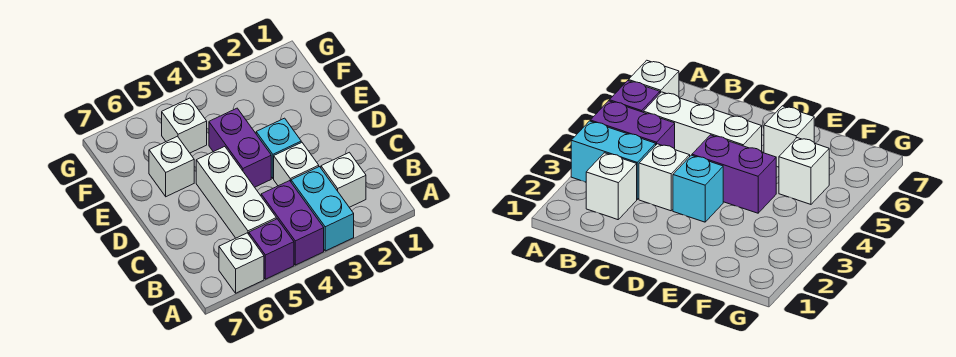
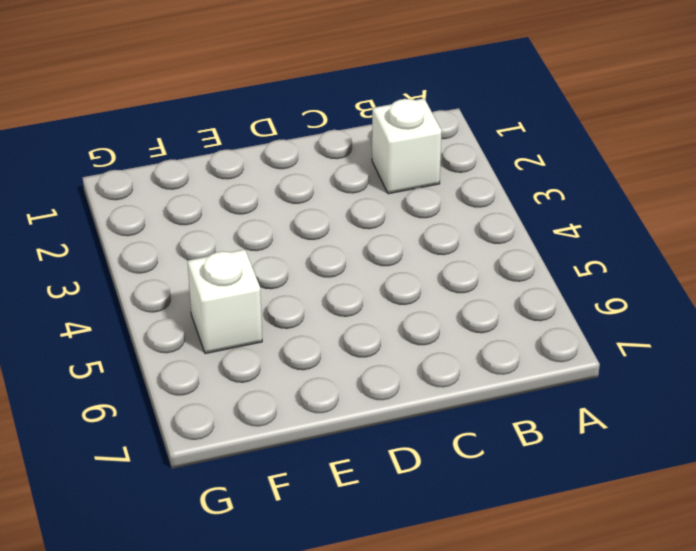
none -> cyan 1x2 brick [291,167,354,251]
none -> purple 1x2 brick [261,181,324,265]

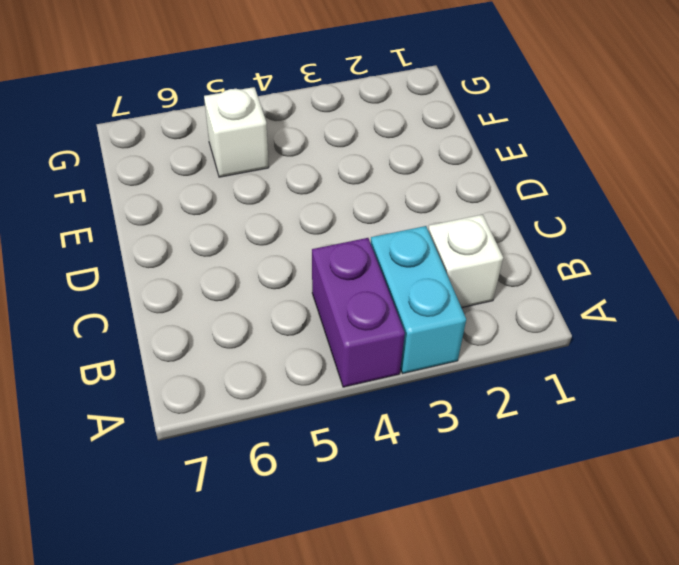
none -> purple 1x1 brick [249,219,294,279]
none -> white 1x1 brick [219,233,264,293]

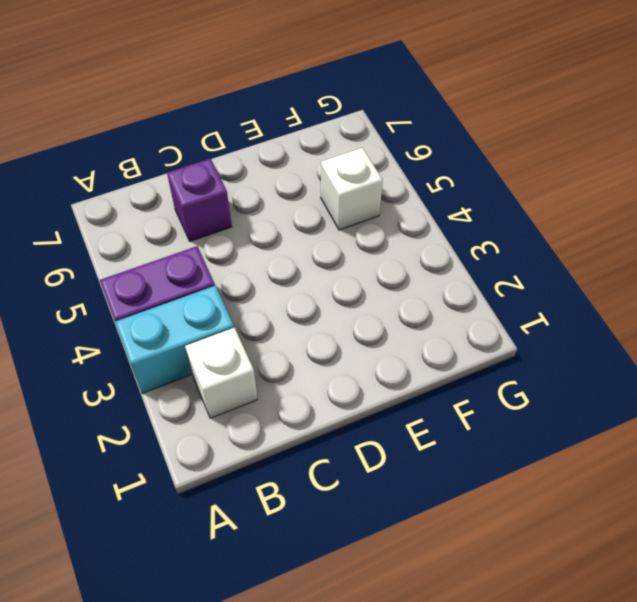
purple 1x1 brick [167,159,232,241] -> purple 1x1 brick moved to [249,219,294,279]
none -> white 1x1 brick [219,233,264,293]
none -> white 1x3 brick [196,147,276,238]

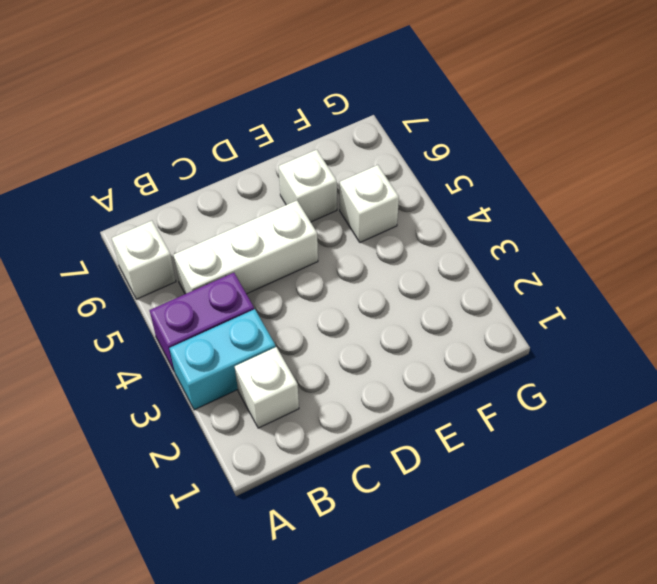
none -> purple 1x1 brick [249,219,294,279]
none -> white 1x1 brick [274,142,319,186]

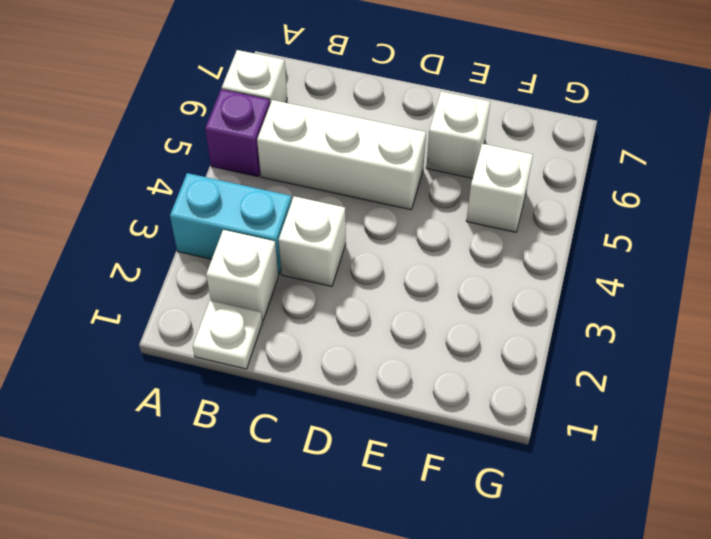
white 1x1 plate [193,301,262,369] -> none
none -> purple 1x2 brick [261,181,324,265]
none -> cyan 1x1 brick [256,118,301,178]

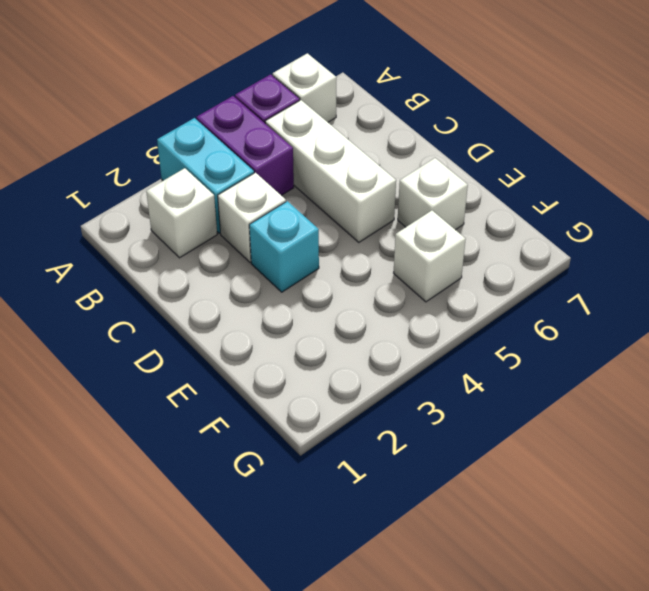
none -> purple 1x2 brick [209,108,271,187]

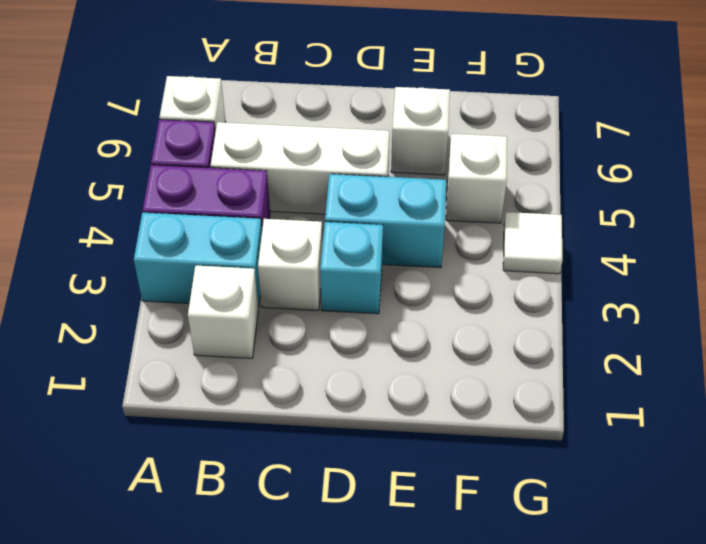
cyan 1x2 brick [325,174,446,267] -> purple 1x2 brick [209,108,271,187]
white 1x1 tile [503,212,563,274] -> none

